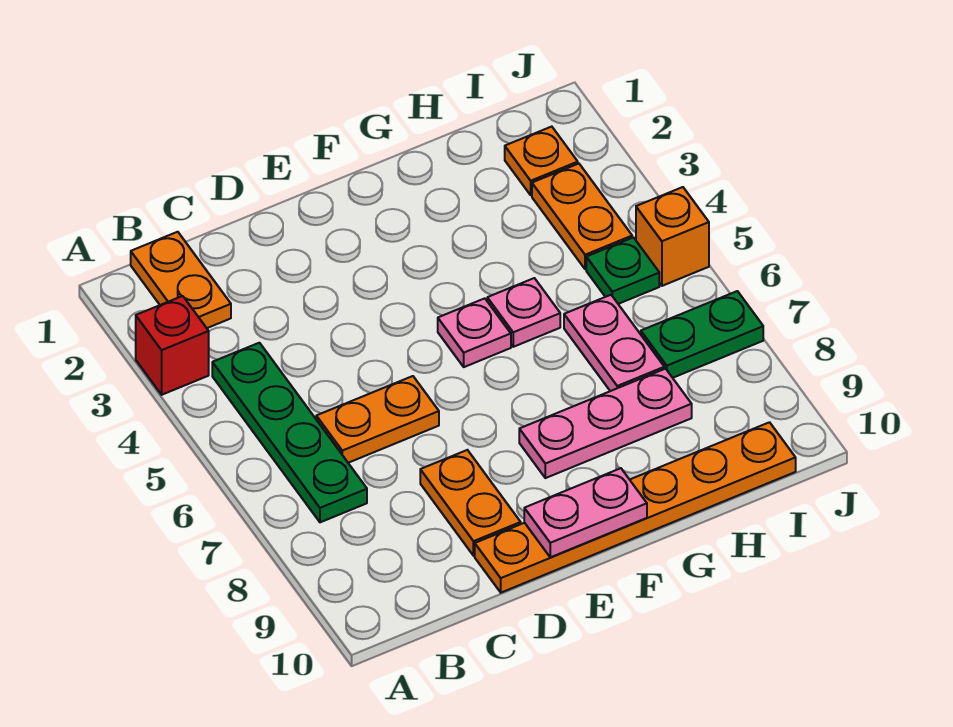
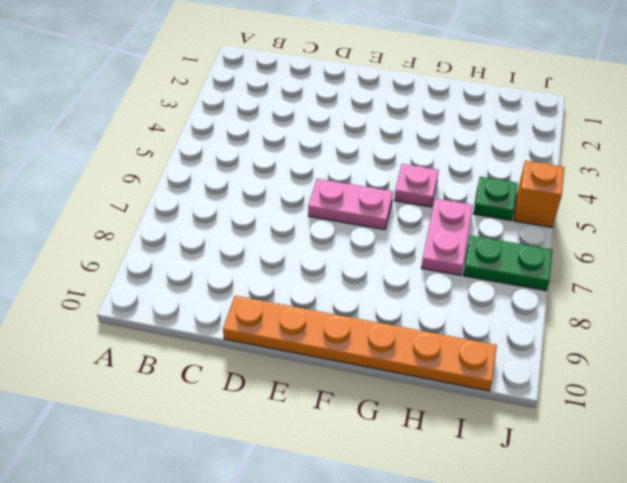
pink 1x2 plate [308,179,393,230] -> pink 1x2 plate moved to [524,468,647,557]
none -> red 1x1 brick [136,296,209,395]
none -> orange 1x2 plate [131,232,231,328]
none -> green 1x4 plate [212,343,367,522]

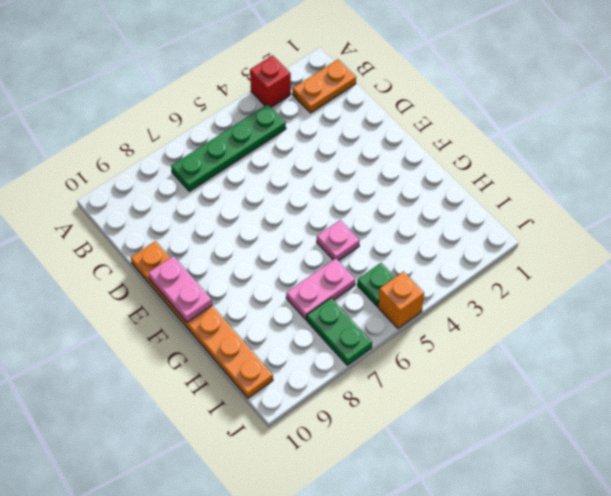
none -> orange 1x2 plate [316,376,439,463]
none -> orange 1x2 plate [420,450,521,556]
none -> pink 1x1 plate [438,298,511,367]

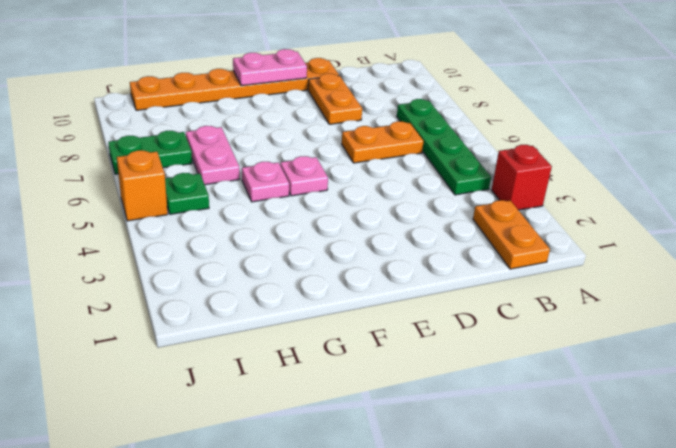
none -> pink 1x3 plate [519,369,692,478]
none -> orange 1x1 plate [505,127,578,195]
none -> orange 1x2 plate [532,164,632,269]

